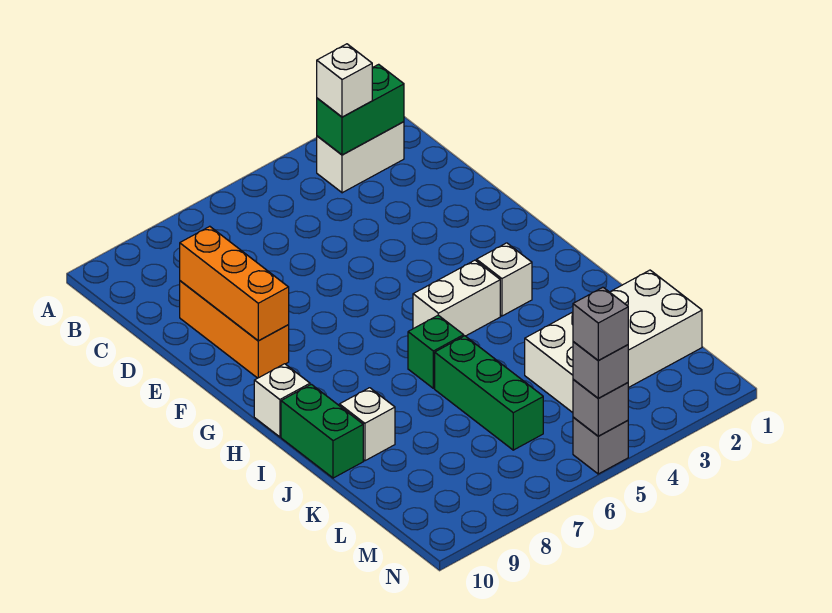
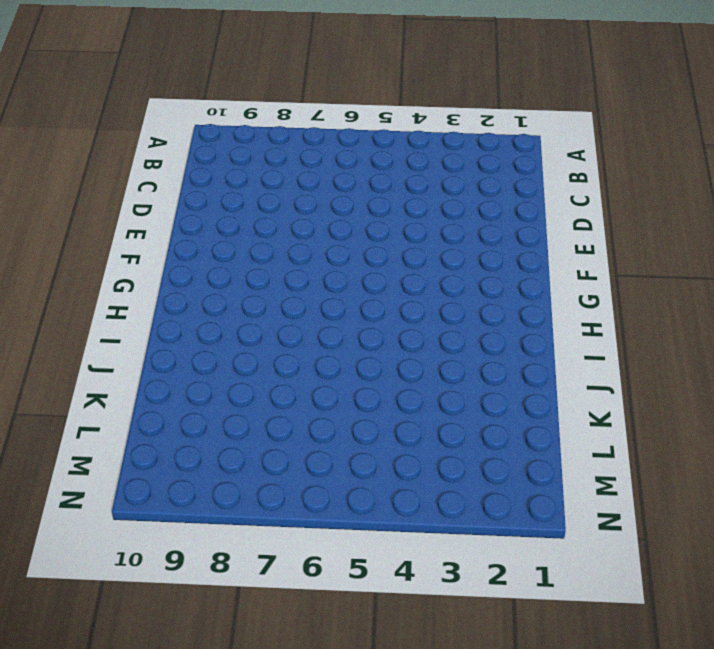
none -> white 1x2 brick [317,122,404,193]
none -> orange 1x3 brick [180,281,289,378]
none -> white 1x1 brick [477,243,532,316]

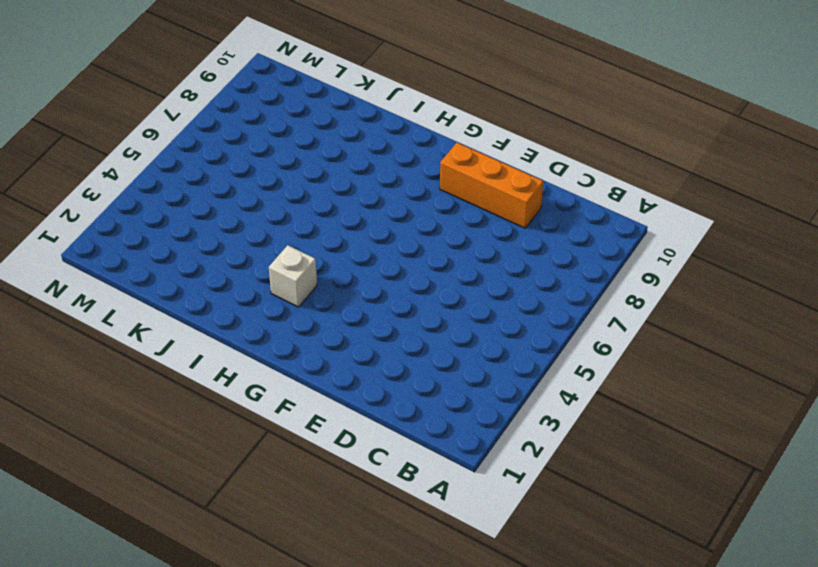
none -> white 1x2 brick [317,122,404,193]
none -> white 1x2 brick [413,260,500,336]
none -> white 1x1 brick [254,364,310,437]

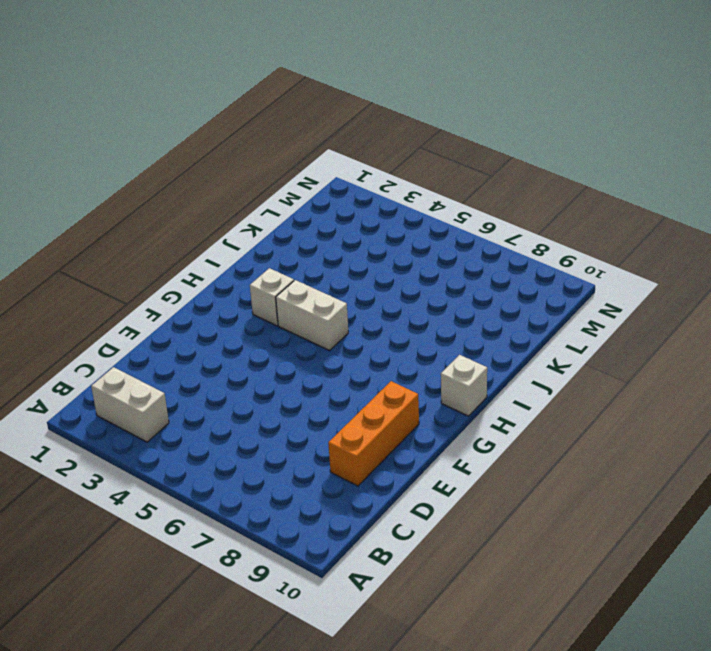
none -> green 1x1 brick [408,315,464,388]
none -> green 1x2 brick [281,384,363,478]
none -> green 1x3 brick [435,336,543,450]

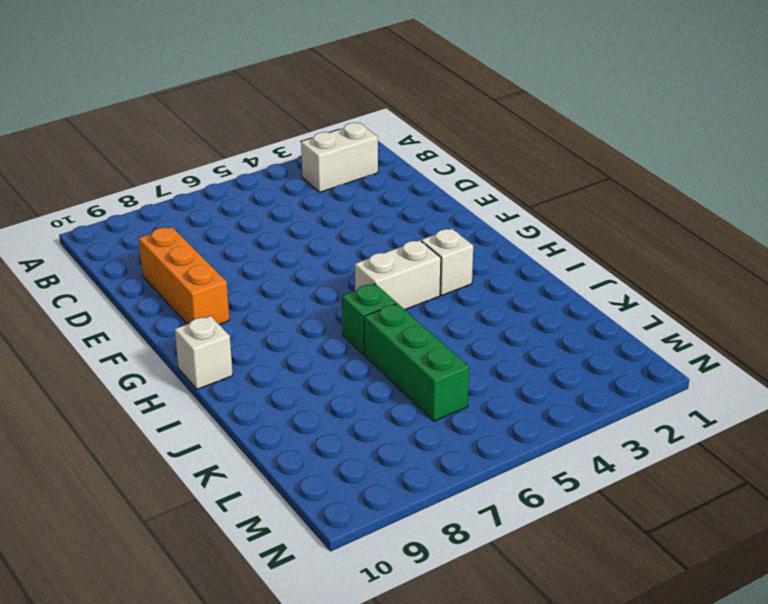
none -> green 1x2 brick [281,384,363,478]
none -> white 1x1 brick [339,388,395,461]
none -> white 2x4 brick [525,270,702,413]

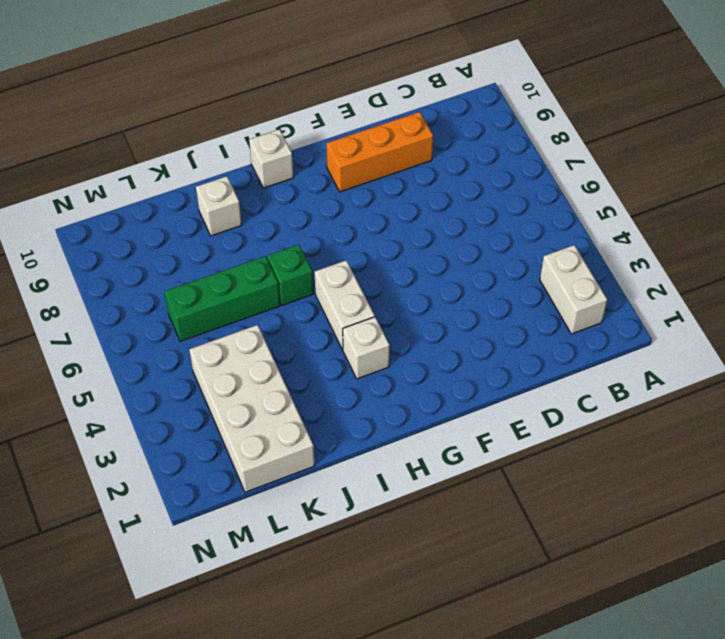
none -> green 1x2 brick [281,384,363,478]
none -> grey 1x1 brick [573,417,628,474]
none -> green 1x2 brick [317,64,404,155]

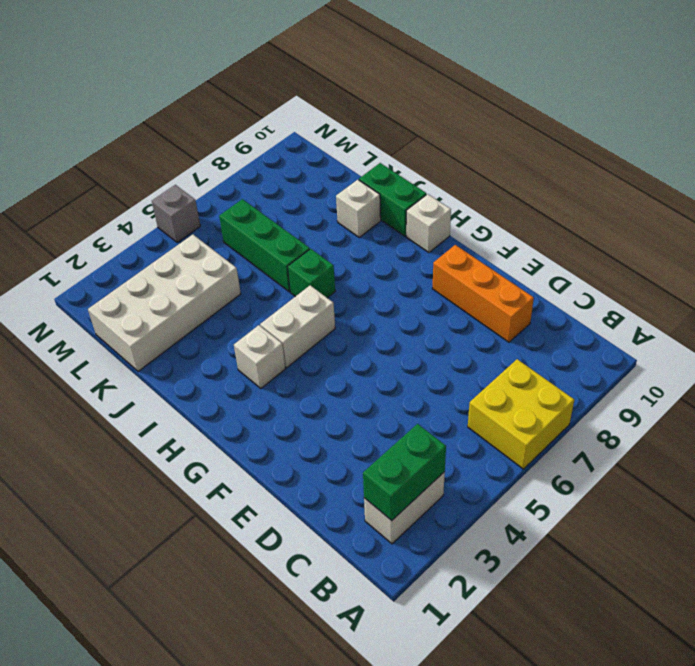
yellow 2x2 brick [468,359,574,469] -> none
none -> orange 1x3 brick [180,226,289,341]
none -> grey 1x1 brick [573,379,628,436]
none -> white 1x1 brick [317,44,372,117]

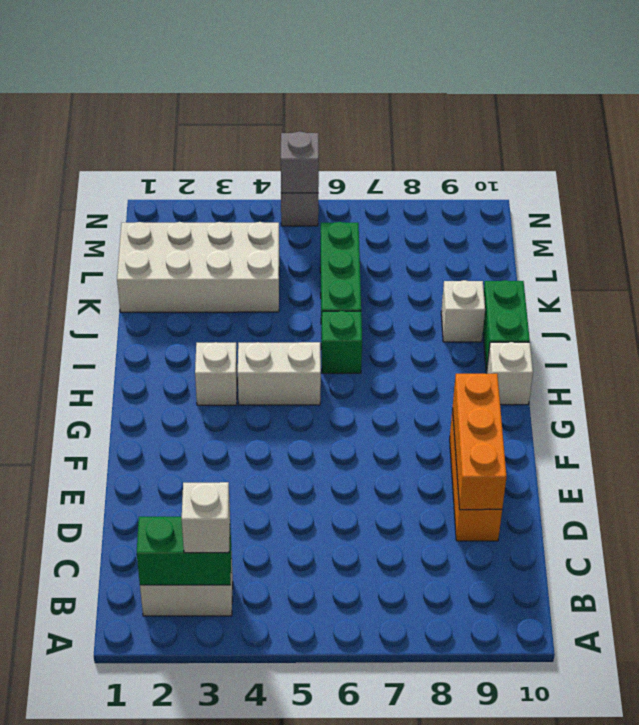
none -> grey 1x1 brick [573,342,628,398]
none -> grey 1x1 brick [573,287,628,361]

